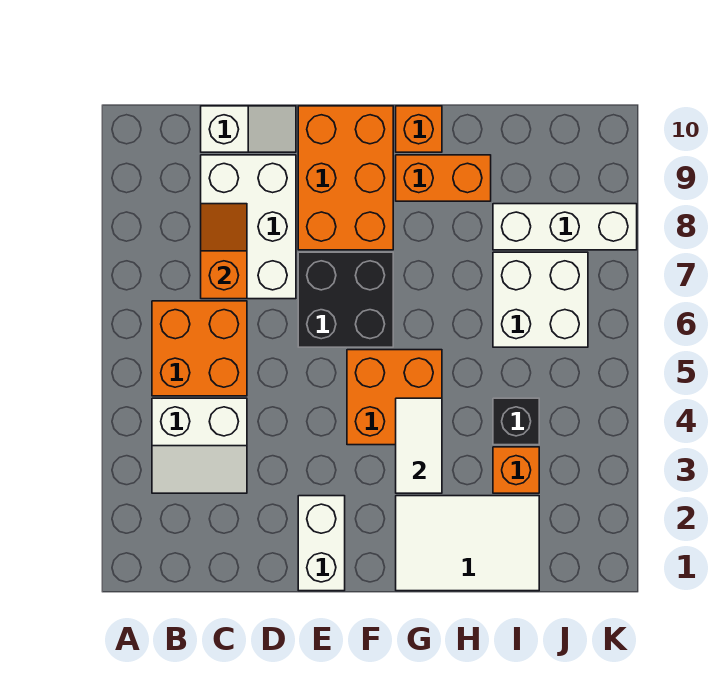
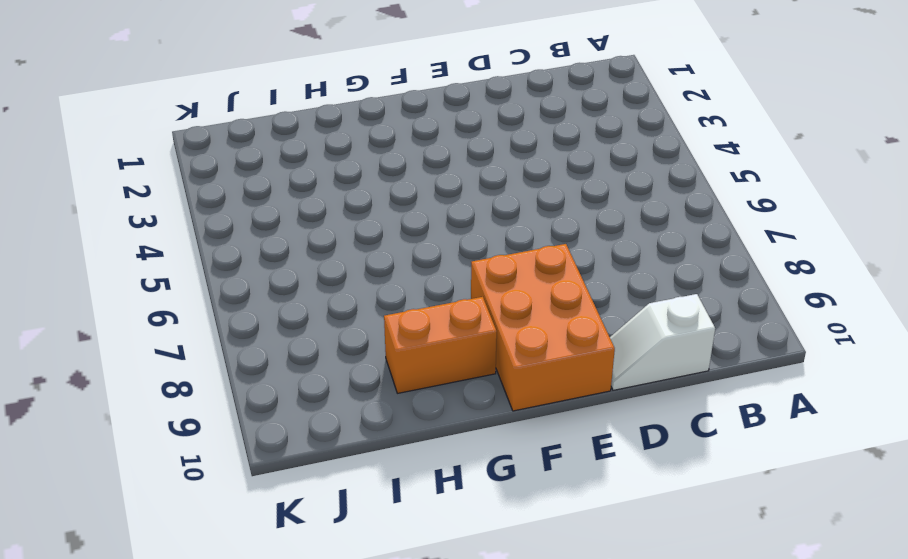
none -> white 2x2 slope [152,398,247,493]
none -> orange 2x2 brick [152,301,247,396]
none -> white 2x3 brick [201,155,296,299]

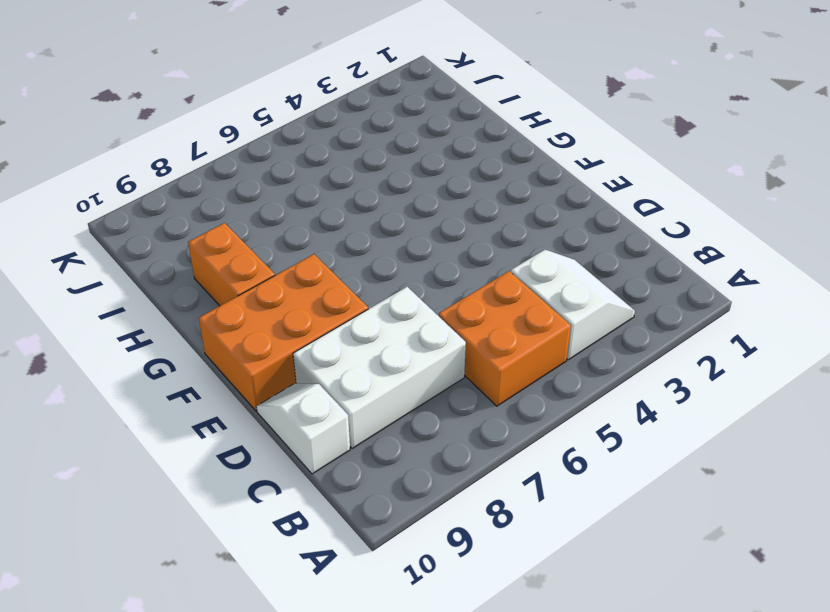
none -> white 1x2 brick [298,496,345,591]
none -> black 2x2 brick [298,252,393,347]
none -> orange 2x2 brick [347,350,442,445]

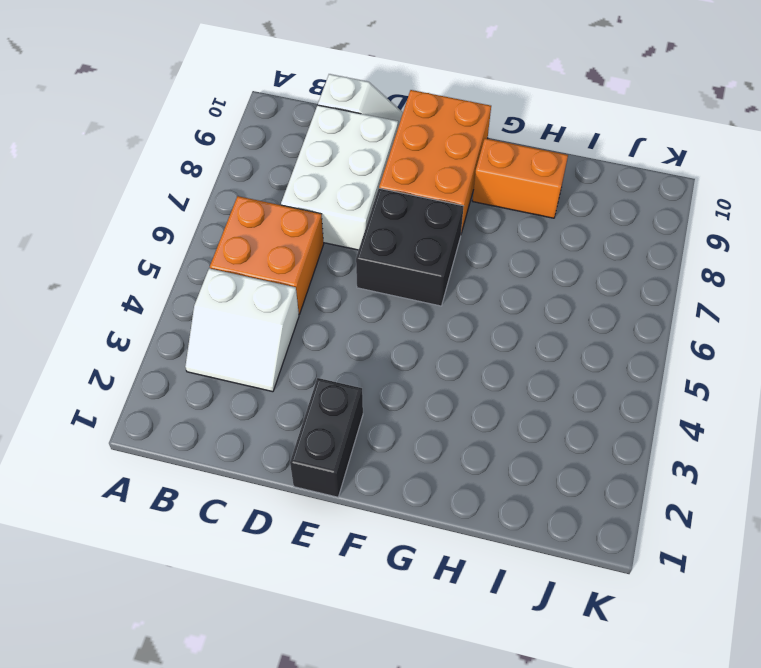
black 1x2 brick [290,378,363,497] -> white 1x2 brick [298,496,345,591]
none -> orange 2x2 brick [347,350,442,445]
none -> white 2x3 tile [396,496,539,591]
none -> orange 1x1 brick [396,106,442,152]

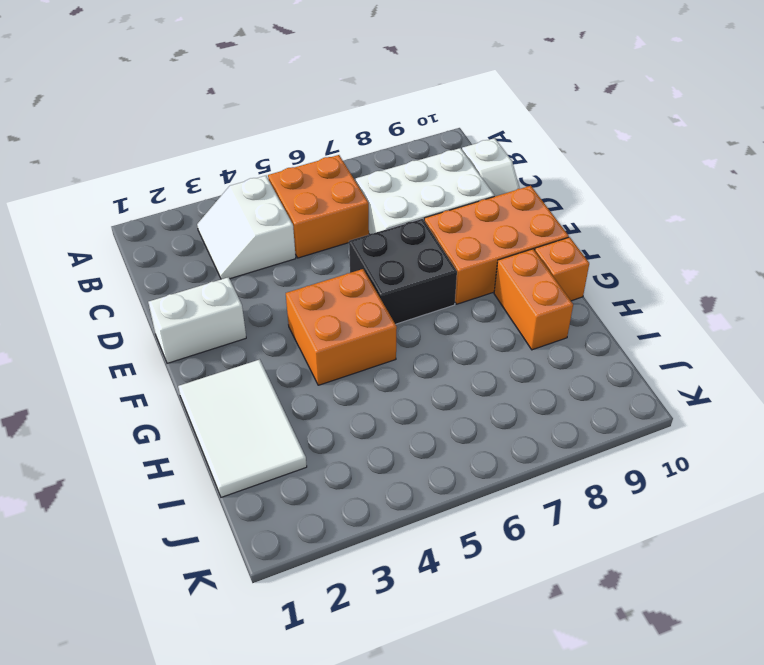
none -> orange 1x1 brick [493,447,539,493]
none -> black 1x1 brick [493,398,539,445]
none -> white 2x2 brick [493,252,588,347]

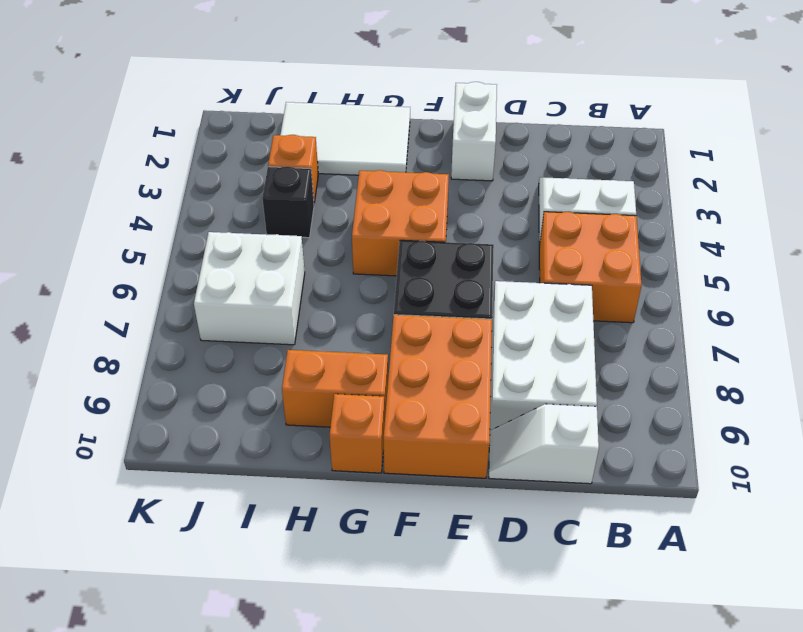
none -> white 1x3 brick [493,204,637,250]
none -> orange 1x2 slope [201,204,247,299]
none -> white 1x2 tile [396,398,442,493]

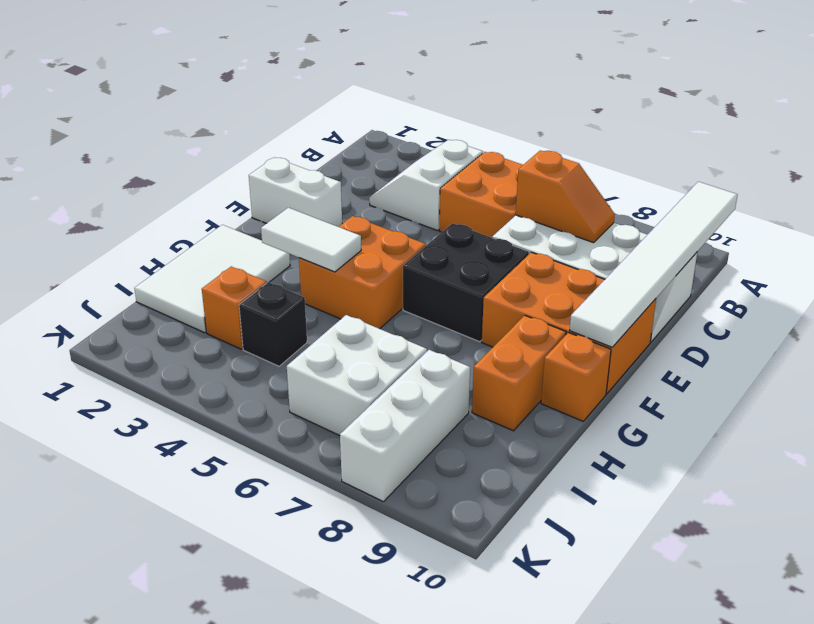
white 1x6 tile [570,182,737,347] -> none

